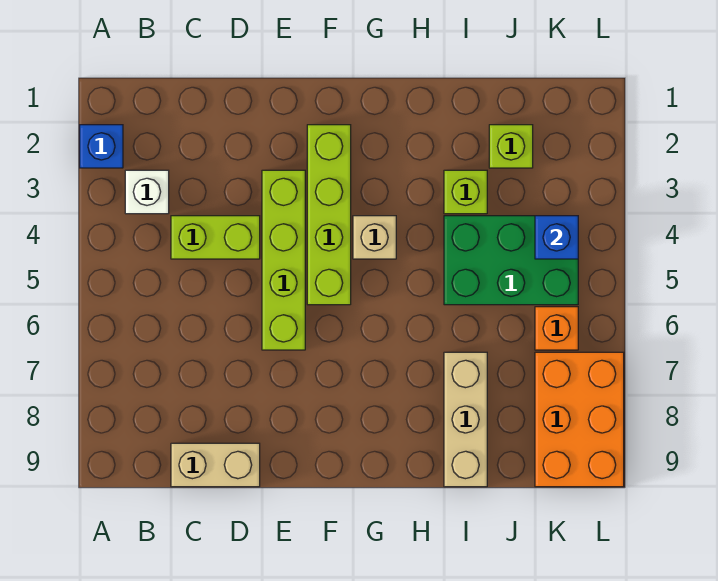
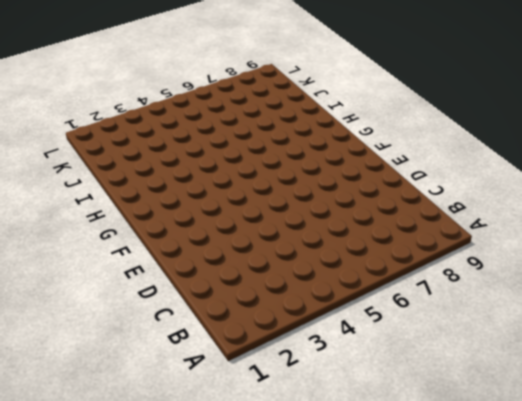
none -> blue 1x1 brick [80,125,123,168]
none -> white 1x1 brick [125,170,169,214]
none -> lime 1x2 brick [171,216,260,259]

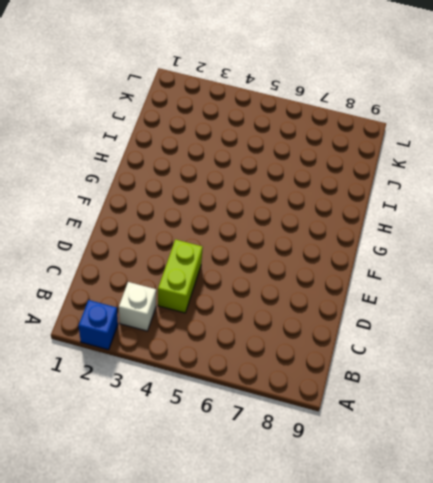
none -> tan 1x2 brick [171,443,260,487]
none -> lime 1x4 brick [262,170,305,350]
none -> lime 1x4 brick [307,125,351,305]

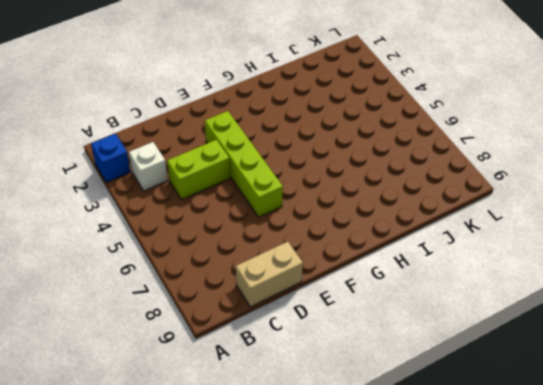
none -> lime 1x4 brick [307,125,351,305]
none -> tan 1x1 brick [353,216,396,259]
none -> lime 1x1 brick [444,170,487,214]

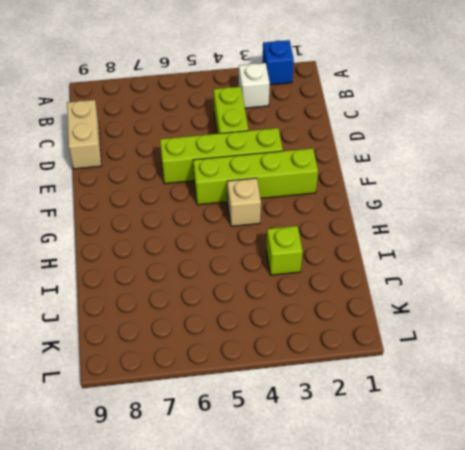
none -> green 2x3 brick [444,216,578,305]
none -> tan 1x3 brick [444,352,487,487]
none -> lime 1x1 brick [489,125,533,168]

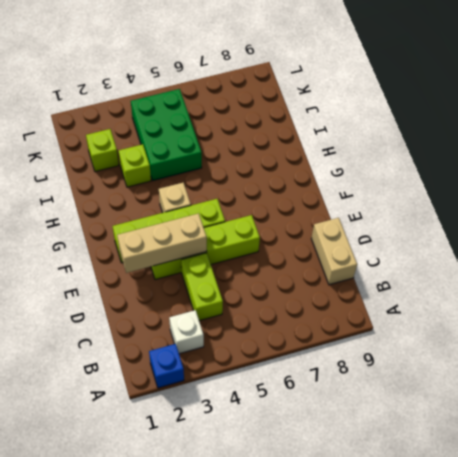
tan 1x3 brick [117,213,207,273] -> tan 1x3 brick moved to [444,352,487,487]
none -> orange 1x1 brick [535,307,578,350]
none -> orange 2x3 brick [535,352,624,487]
none -> blue 1x1 brick [535,216,578,259]

